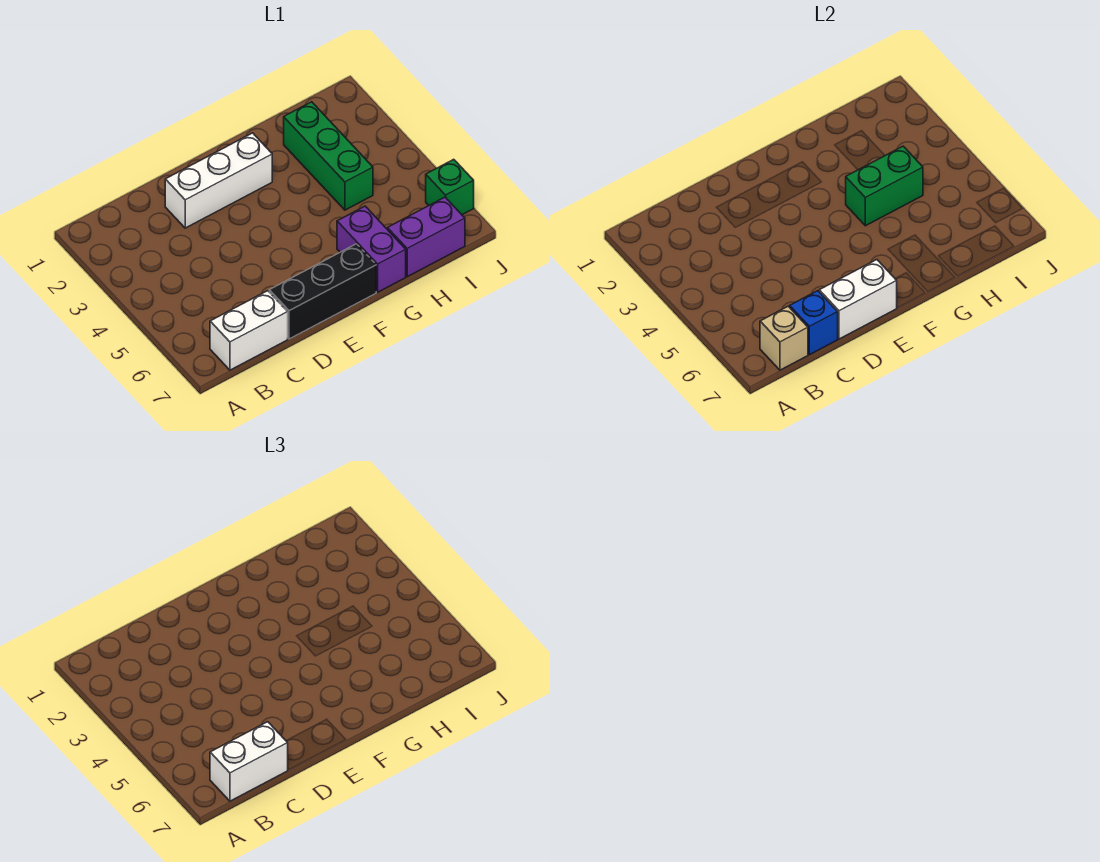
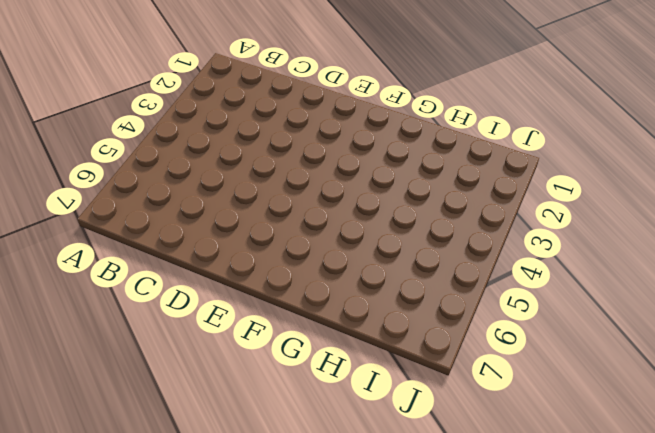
none -> white 1x2 brick [210,291,288,370]
none -> white 1x3 brick [165,133,272,228]
none -> black 1x3 brick [269,244,376,339]

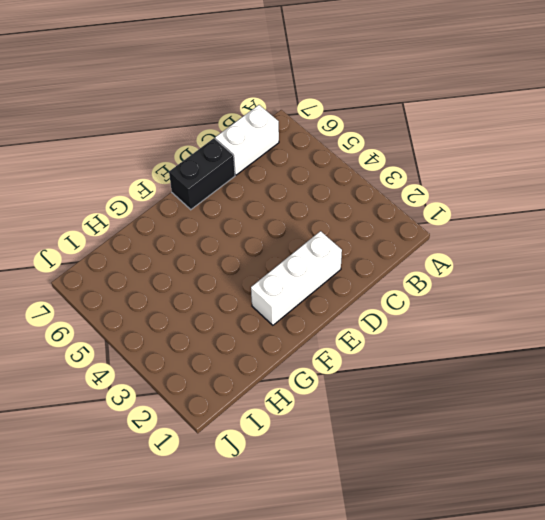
black 1x2 brick [169,138,235,210] -> black 1x3 brick [269,244,376,339]
none -> purple 1x2 brick [337,206,406,292]
none -> green 1x3 brick [284,102,373,210]
none -> purple 1x2 brick [387,197,465,277]

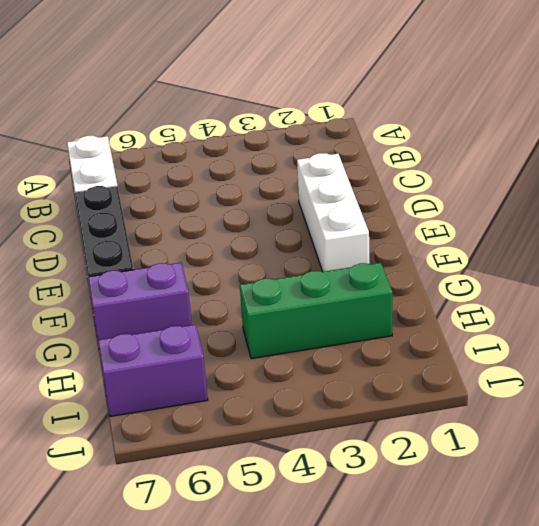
purple 1x2 brick [98,325,208,417] -> purple 1x2 brick turned to [387,197,465,277]
none -> green 1x1 brick [426,159,474,215]
none -> tan 1x1 brick [760,306,808,370]
none -> blue 1x1 brick [790,291,838,355]

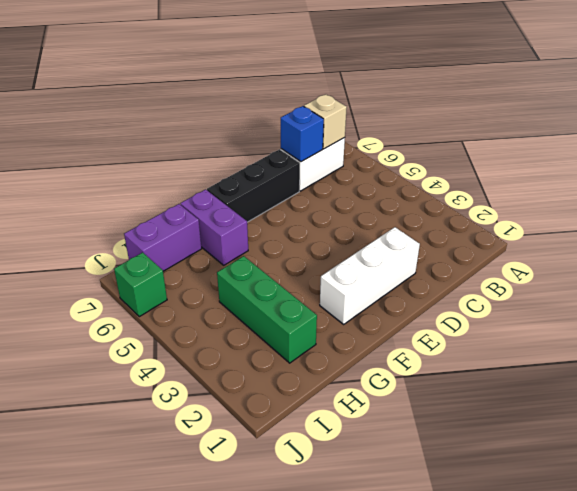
none -> white 1x2 brick [819,260,897,339]
none -> green 1x2 brick [846,146,923,226]
none -> white 1x2 brick [210,722,288,801]

